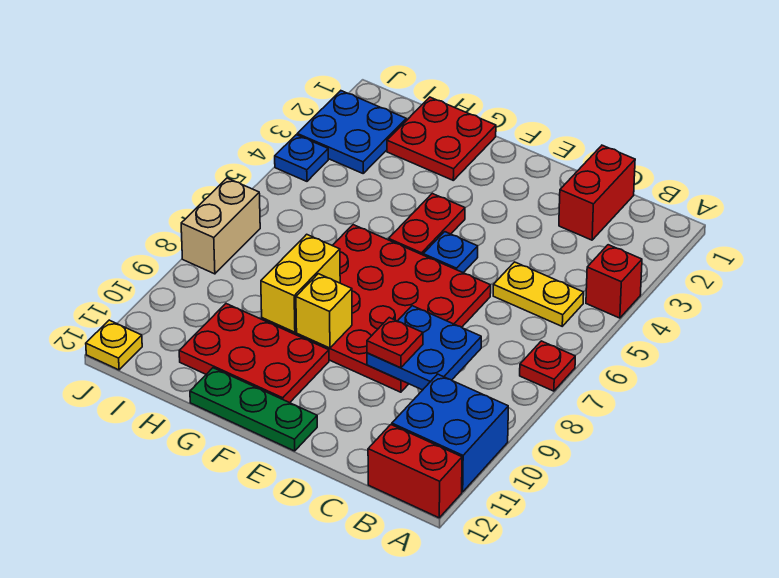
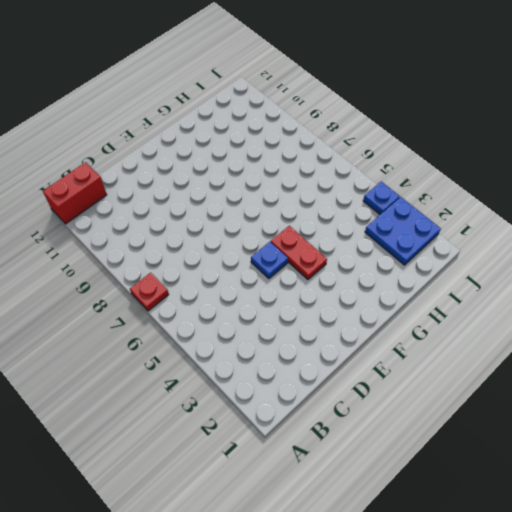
none -> red 1x1 brick [586,245,642,318]
none -> blue 2x2 brick [392,374,508,492]
none -> yellow 1x2 plate [493,262,584,326]

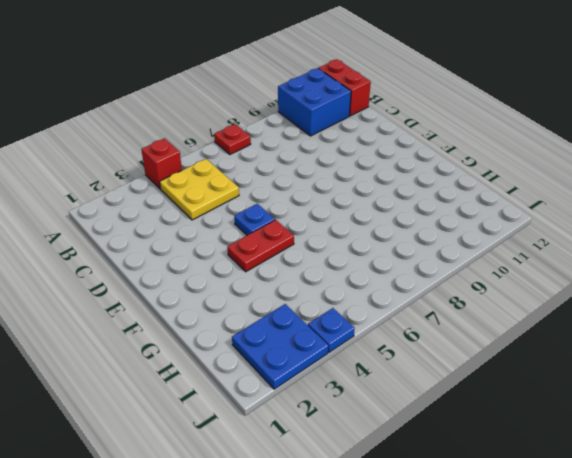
yellow 2x2 plate [160,159,239,220] -> yellow 1x2 plate [493,262,584,326]
none -> red 1x2 brick [559,145,635,240]
none -> red 4x4 plate [262,225,491,392]
none -> green 1x3 plate [190,368,317,451]

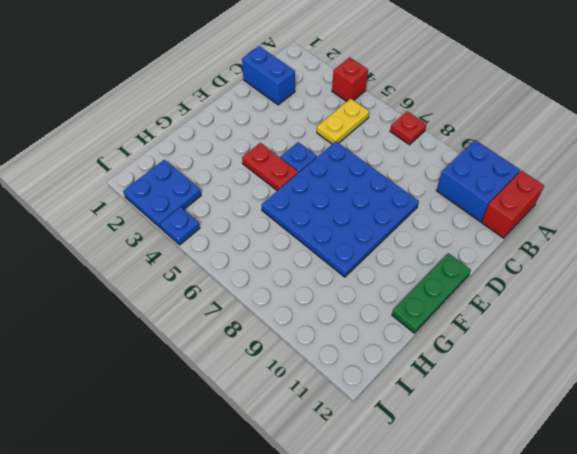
blue 1x2 brick [242,46,295,105] -> red 1x2 brick [559,145,635,240]
blue 4x4 plate [262,141,419,277] -> red 4x4 plate [262,225,491,392]
none -> red 2x3 plate [179,304,329,403]
none -> red 2x2 plate [387,97,496,180]
none -> tan 1x2 brick [181,178,260,274]

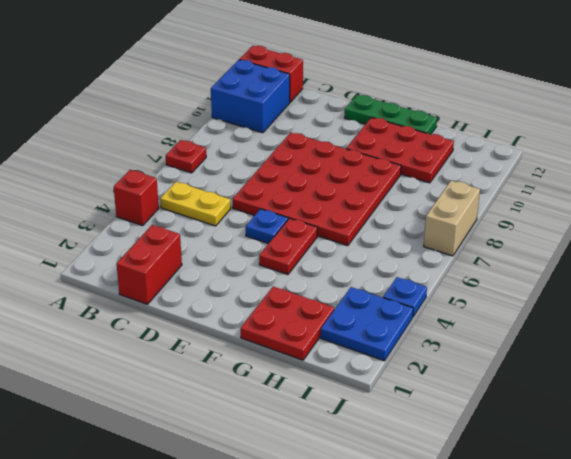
none -> yellow 1x1 plate [86,320,142,370]
none -> blue 2x2 plate [367,306,481,390]
none -> yellow 1x1 brick [296,274,352,348]

